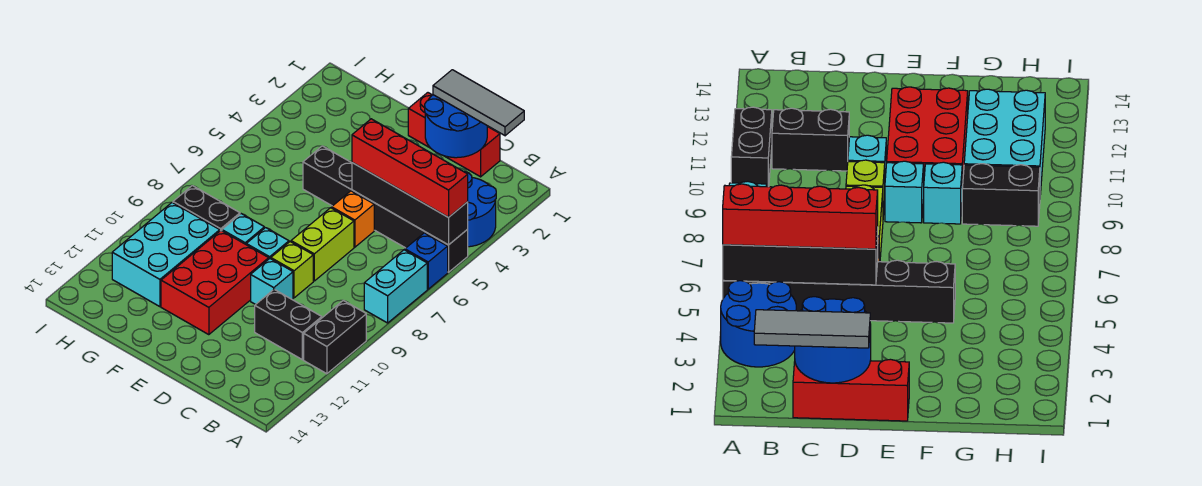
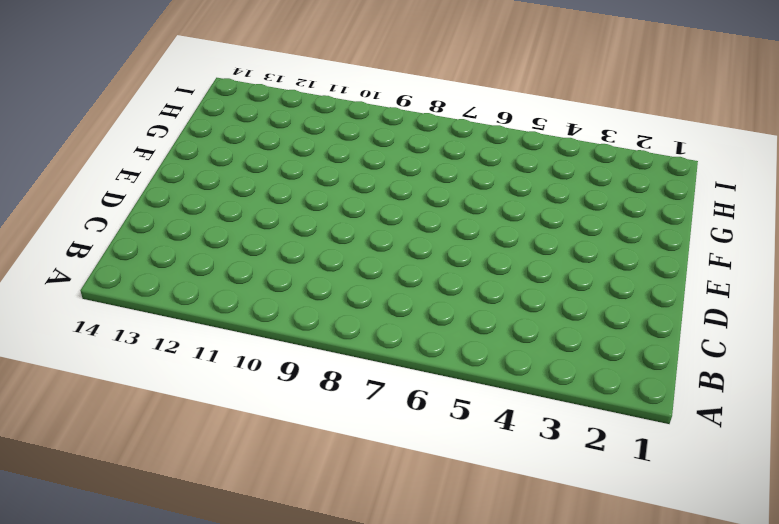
none -> blue 2x2 round brick [465,172,496,247]
none -> black 1x6 brick [303,146,468,272]
none -> blue 1x1 brick [405,233,448,289]

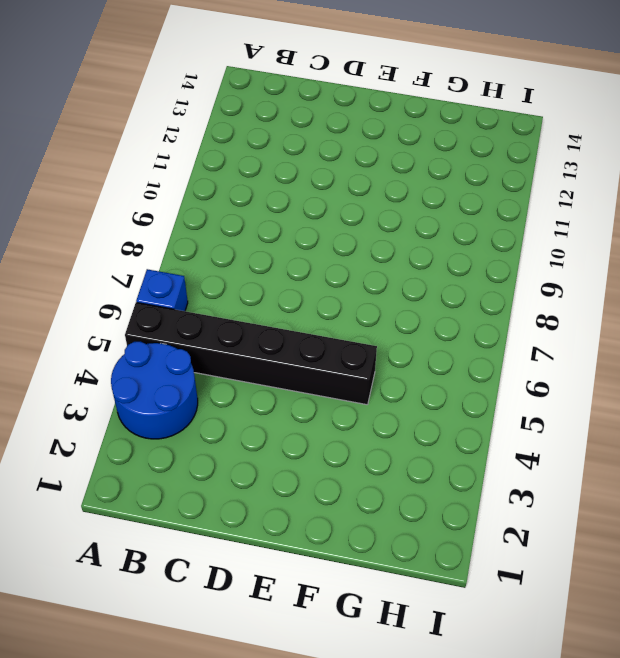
none -> cyan 1x2 brick [364,250,427,323]
none -> black 1x2 brick [304,300,366,374]
none -> black 1x2 brick [255,289,322,360]

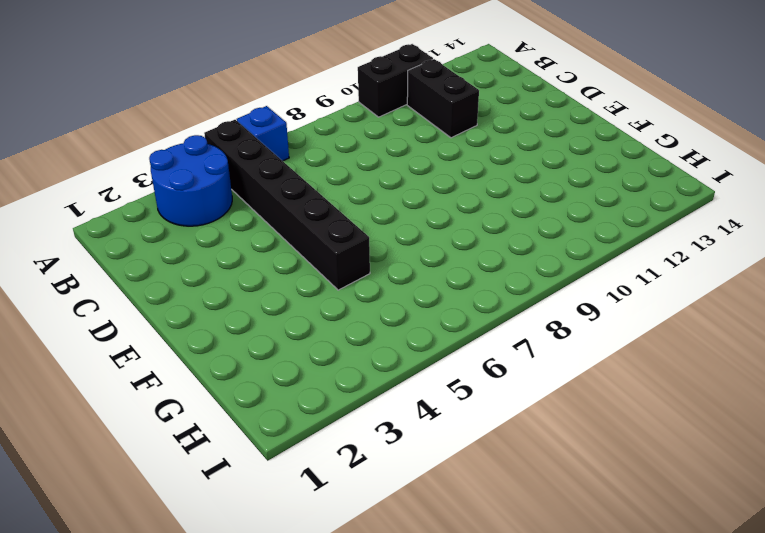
none -> cyan 1x2 brick [364,250,427,323]
none -> red 1x3 brick [408,93,500,177]
none -> orange 1x1 brick [332,191,374,247]

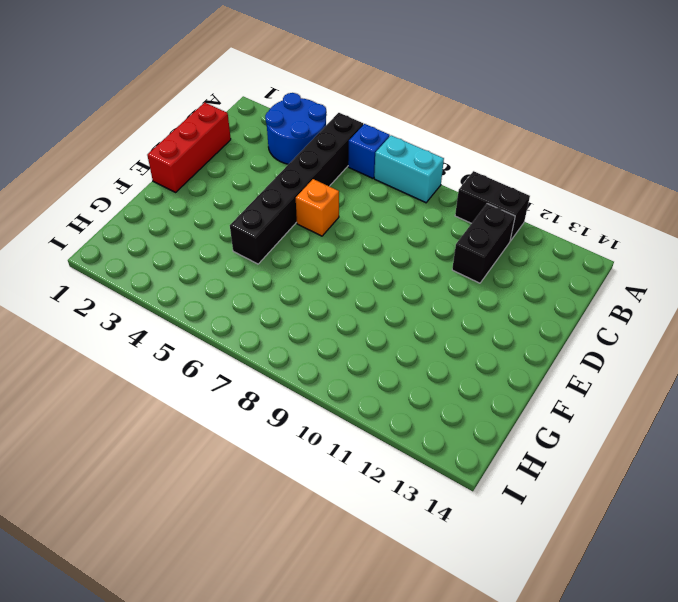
none -> lime 1x2 brick [291,208,354,281]
none -> lime 1x1 brick [271,242,313,298]
none -> cyan 1x1 brick [251,259,293,305]

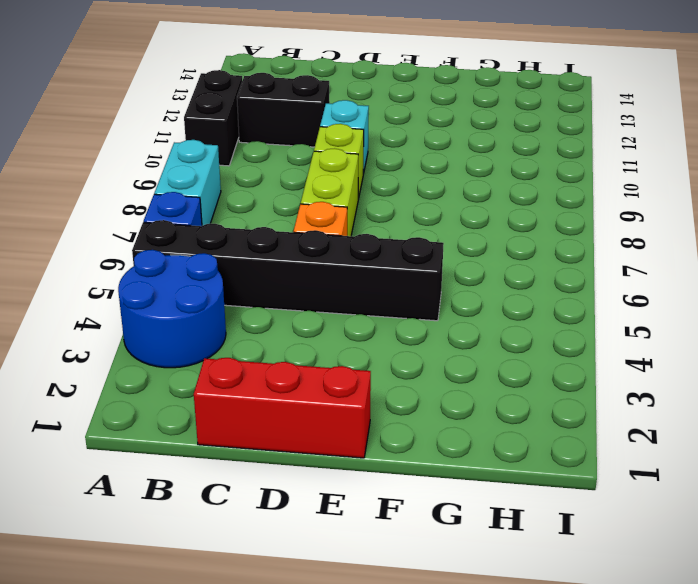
none -> cyan 1x1 brick [246,228,289,259]
none -> red 2x3 brick [161,231,269,335]
none -> cyan 1x1 brick [222,214,264,244]

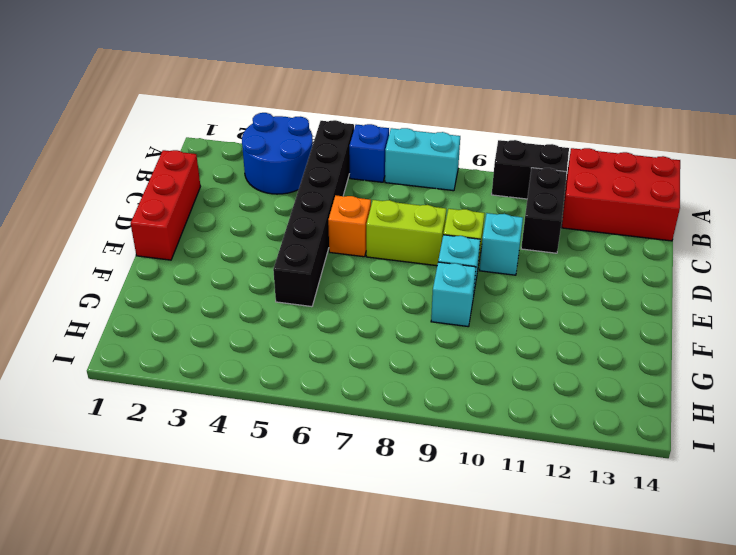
red 2x3 brick [562,148,680,241] -> red 2x3 brick moved to [161,231,269,335]
none -> black 1x2 brick [173,186,240,231]
none -> cyan 2x3 brick [112,203,220,307]
none -> black 1x4 brick [352,163,468,245]

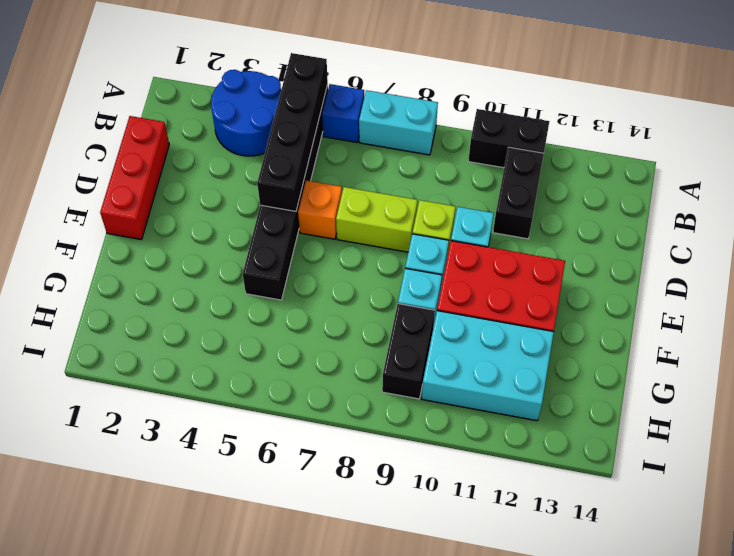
none -> blue 2x2 round brick [425,95,487,158]
none -> red 1x4 brick [352,119,468,217]
none -> grey 1x3 tile [433,70,524,136]

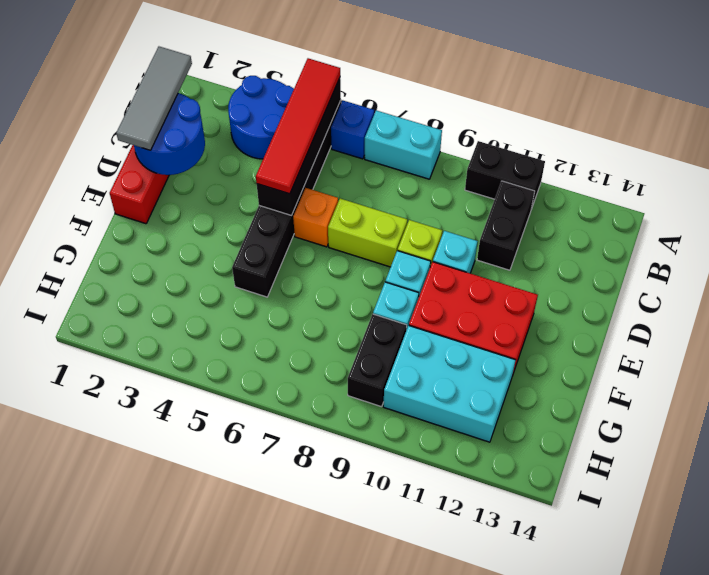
red 1x4 tile [256,58,340,194] -> red 1x4 brick [352,119,468,217]

